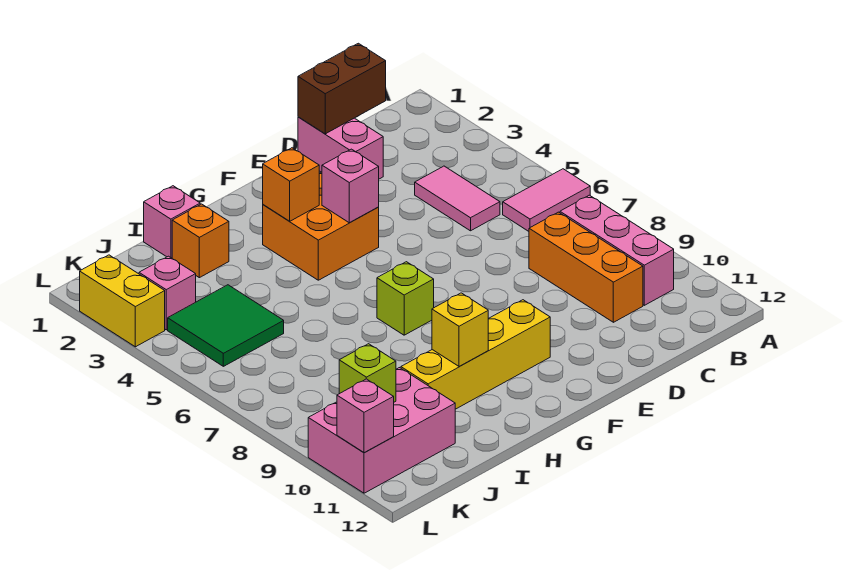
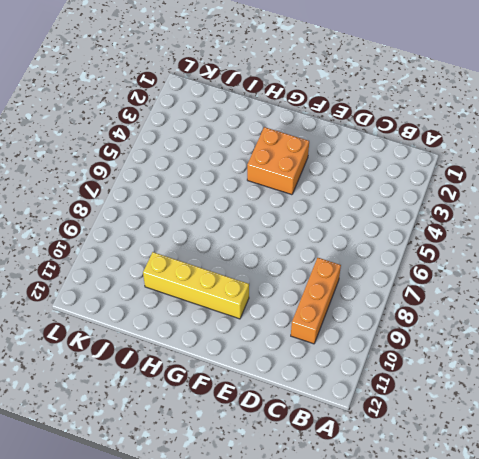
none -> pink 1x2 tile [503,169,590,231]
none -> pink 1x3 brick [560,195,674,305]
none -> pink 1x2 tile [415,166,500,231]

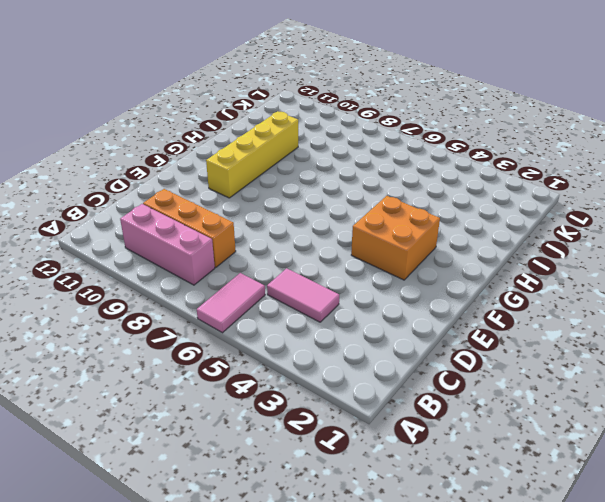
none -> pink 1x2 brick [298,117,383,179]
none -> lime 1x1 brick [377,262,434,335]
none -> pink 1x1 brick [144,186,200,258]

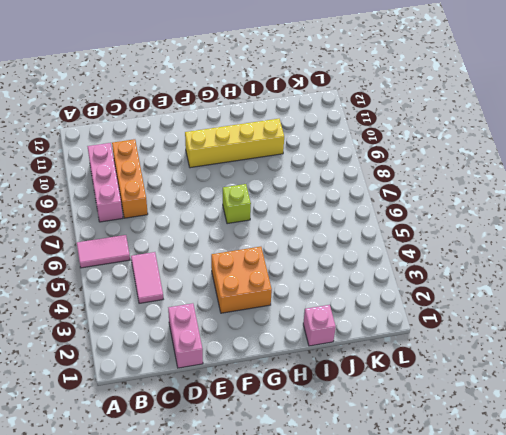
none -> orange 1x1 brick [172,204,229,278]
none -> green 2x2 tile [168,285,284,366]
none -> pink 2x3 brick [308,368,455,493]

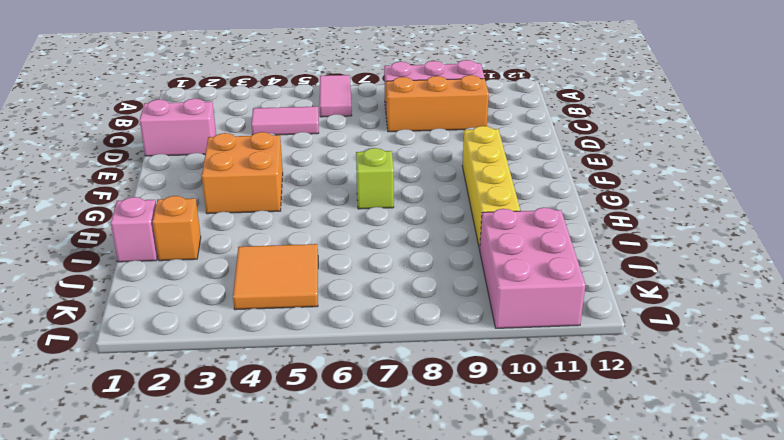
orange 2x2 tile [233,244,318,310] -> green 2x2 tile [168,285,284,366]
none -> pink 1x1 brick [139,256,196,330]
none -> yellow 1x2 brick [80,255,165,347]
none -> brown 1x2 brick [298,43,386,134]

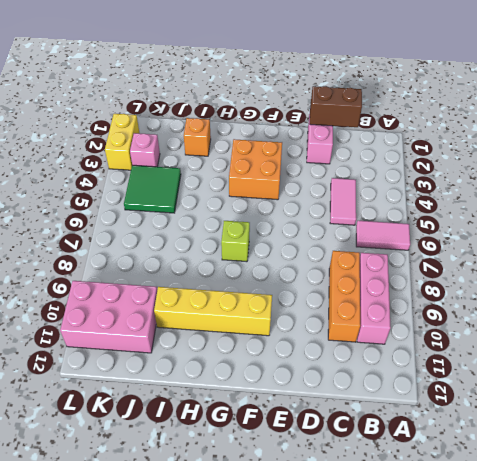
none -> pink 1x1 brick [144,186,200,258]
none -> pink 1x1 brick [322,149,379,223]
none -> orange 1x1 brick [263,148,319,221]

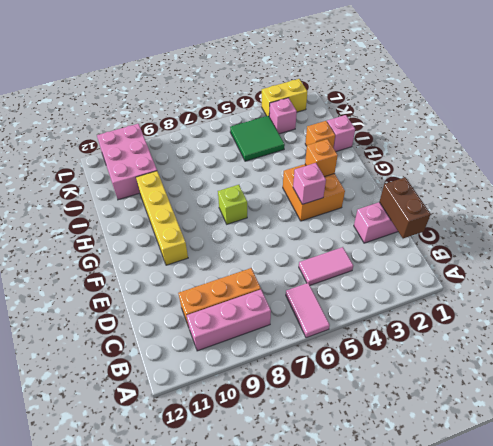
none -> yellow 1x1 brick [432,293,488,366]
none -> lime 1x1 brick [339,344,396,402]
none -> pink 1x1 brick [337,379,394,453]

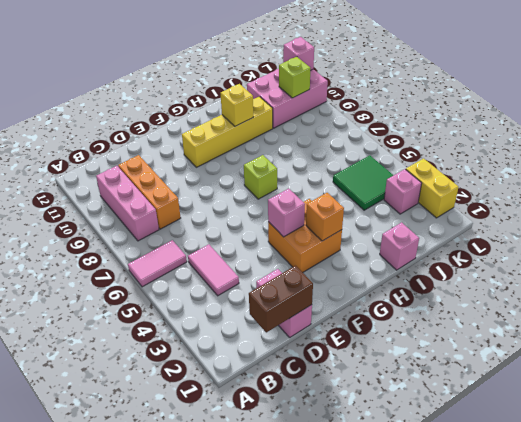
none -> orange 1x1 brick [172,204,229,278]

